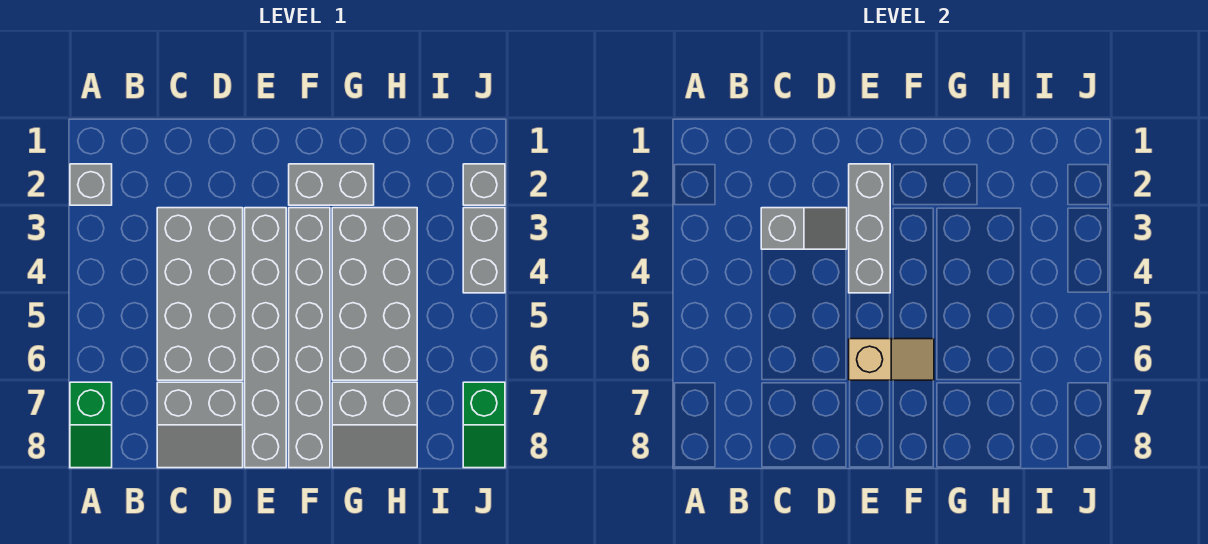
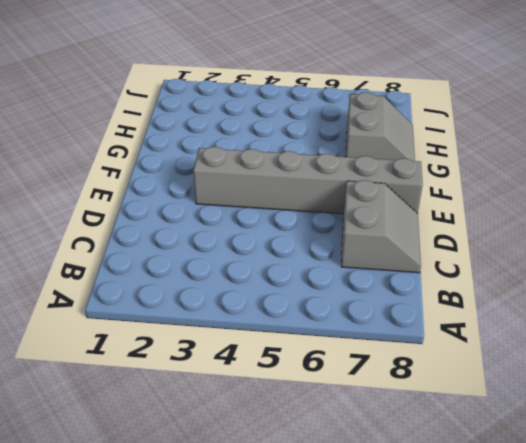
none -> grey 1x1 brick [70,164,112,205]
none -> green 1x2 slope [70,382,112,468]
none -> grey 2x4 brick [157,208,243,380]

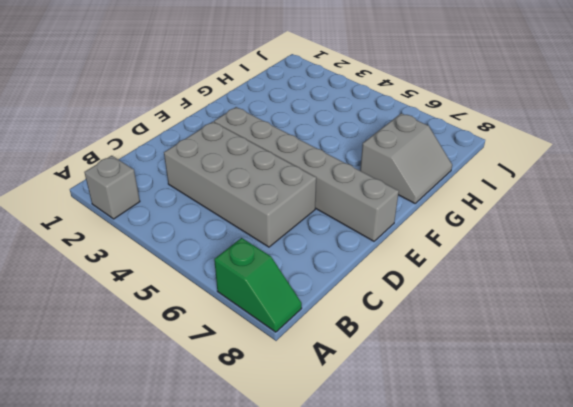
none -> grey 2x2 slope [157,382,243,468]
none -> grey 1x2 brick [289,164,374,205]
none -> grey 1x6 brick [289,208,330,468]

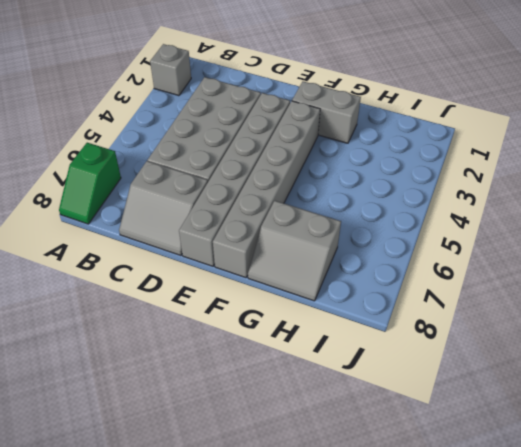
none -> grey 2x4 brick [332,208,417,380]
none -> grey 1x1 brick [463,164,505,205]
none -> grey 1x2 brick [463,208,505,293]

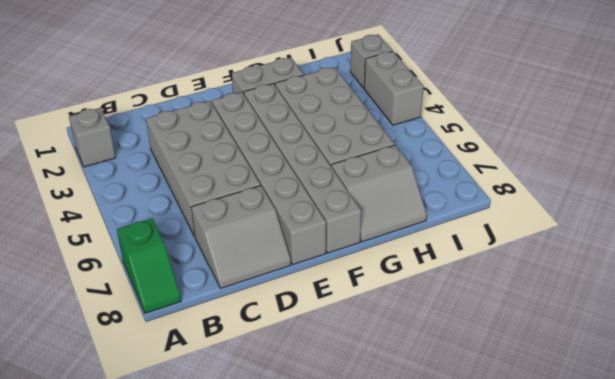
none -> green 1x2 slope [463,382,505,468]
none -> grey 1x2 slope [761,208,847,249]
none -> grey 1x3 brick [849,164,890,293]

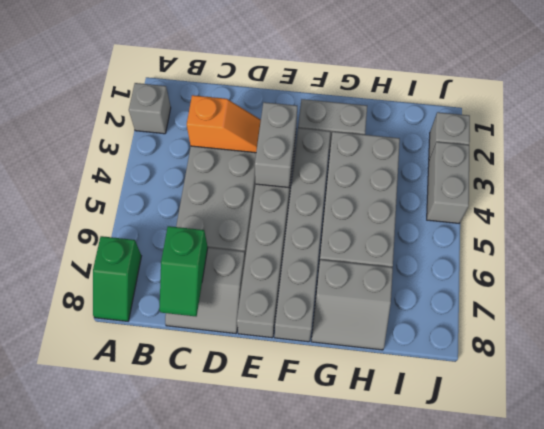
orange 1x2 slope [187,95,261,153] -> grey 1x2 slope [761,208,847,249]
green 1x2 slope [159,226,208,316] -> green 1x2 slope moved to [463,382,505,468]
grey 1x2 brick [255,102,297,188] -> grey 1x3 brick [849,164,890,293]
none -> tan 1x2 slope [849,339,934,380]

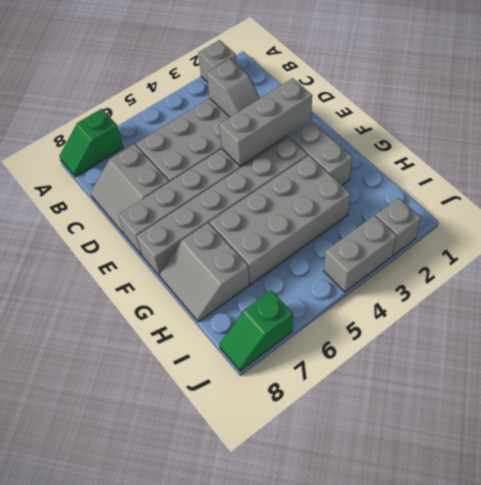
none -> tan 1x2 slope [849,339,934,380]

